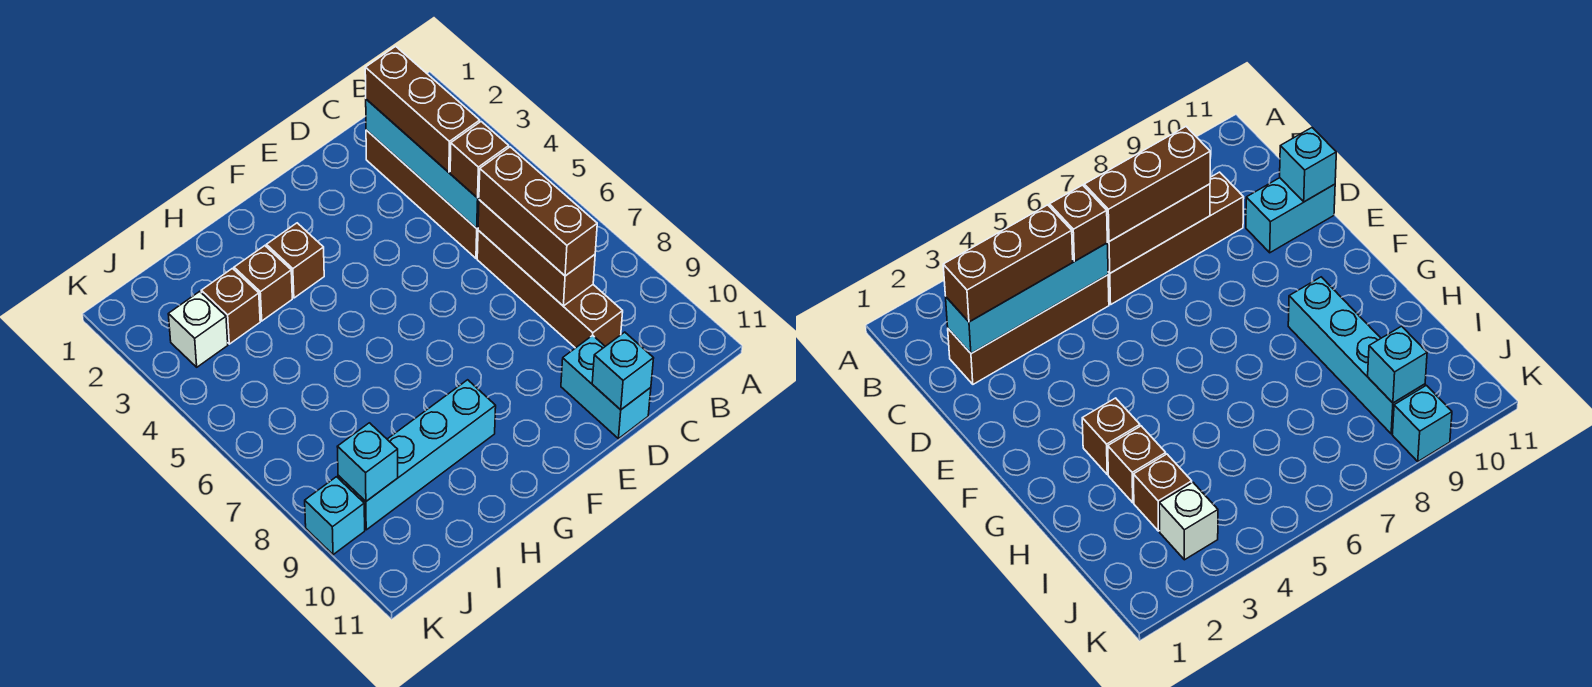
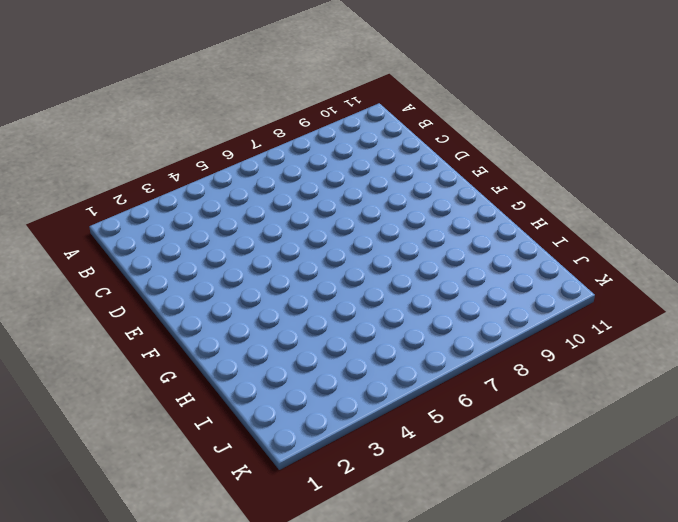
none -> brown 1x4 brick [366,130,478,258]
none -> brown 1x4 brick [477,231,623,348]
none -> cyan 1x2 brick [561,335,651,439]

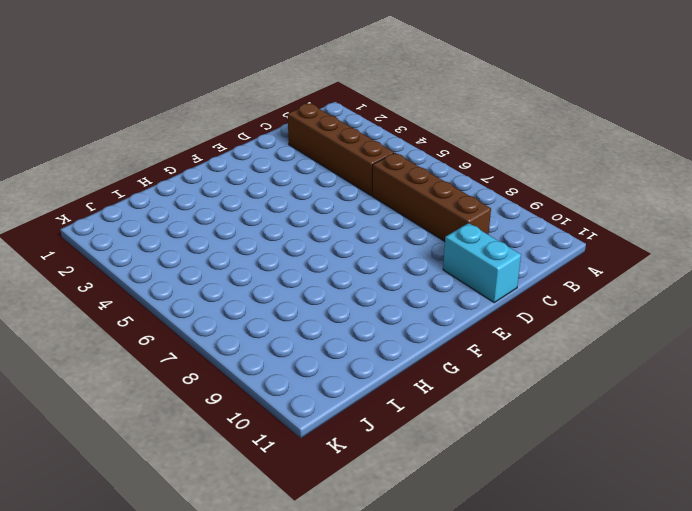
none -> brown 1x1 brick [267,223,324,298]
none -> cyan 1x4 brick [338,380,496,530]
none -> brown 1x1 brick [234,246,292,321]

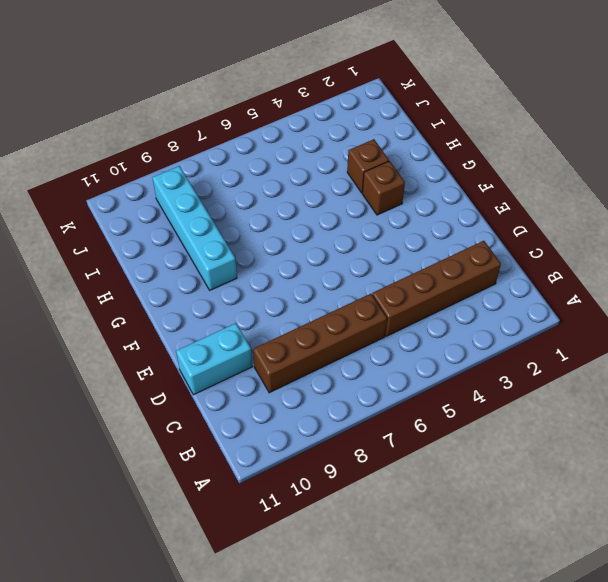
none -> brown 1x1 brick [201,268,260,344]
none -> white 1x1 brick [168,291,228,367]
none -> cyan 1x1 brick [305,477,365,555]

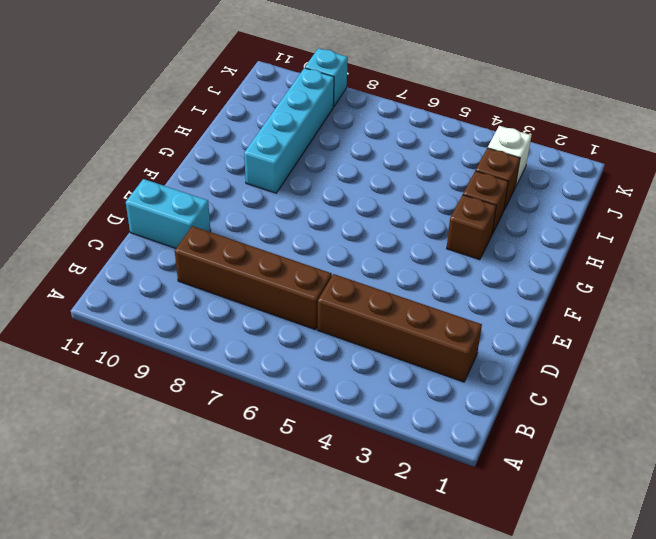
none -> cyan 1x4 brick [366,99,479,228]
none -> brown 1x3 brick [478,200,595,306]
none -> cyan 1x1 brick [592,332,654,410]

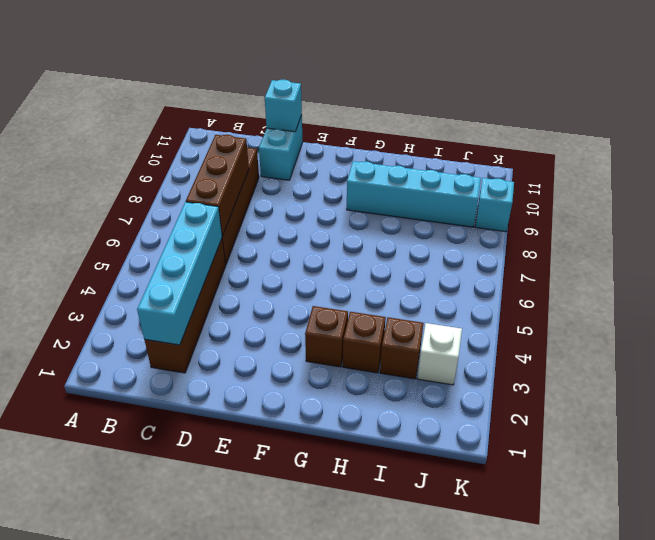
none -> cyan 1x1 brick [337,423,398,501]
none -> brown 1x3 brick [365,46,480,172]
none -> brown 1x1 brick [450,122,509,198]

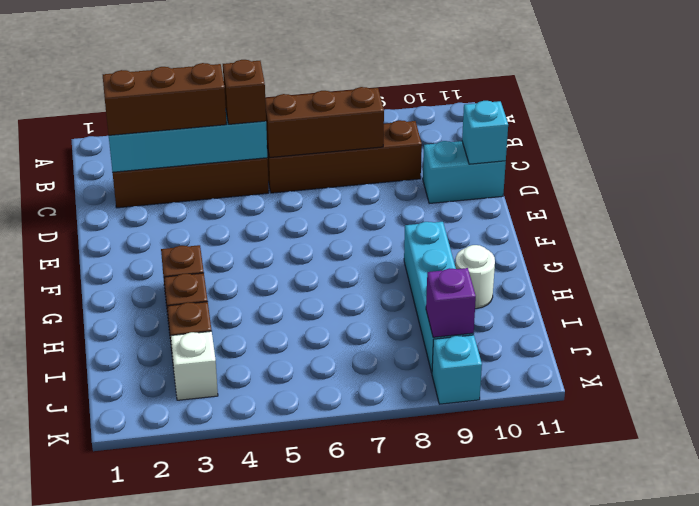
white 1x1 round brick [455,245,495,309] -> none
purple 1x1 brick [426,268,476,337] -> cyan 1x1 brick [337,423,398,501]
none -> brown 1x3 brick [479,147,597,276]

